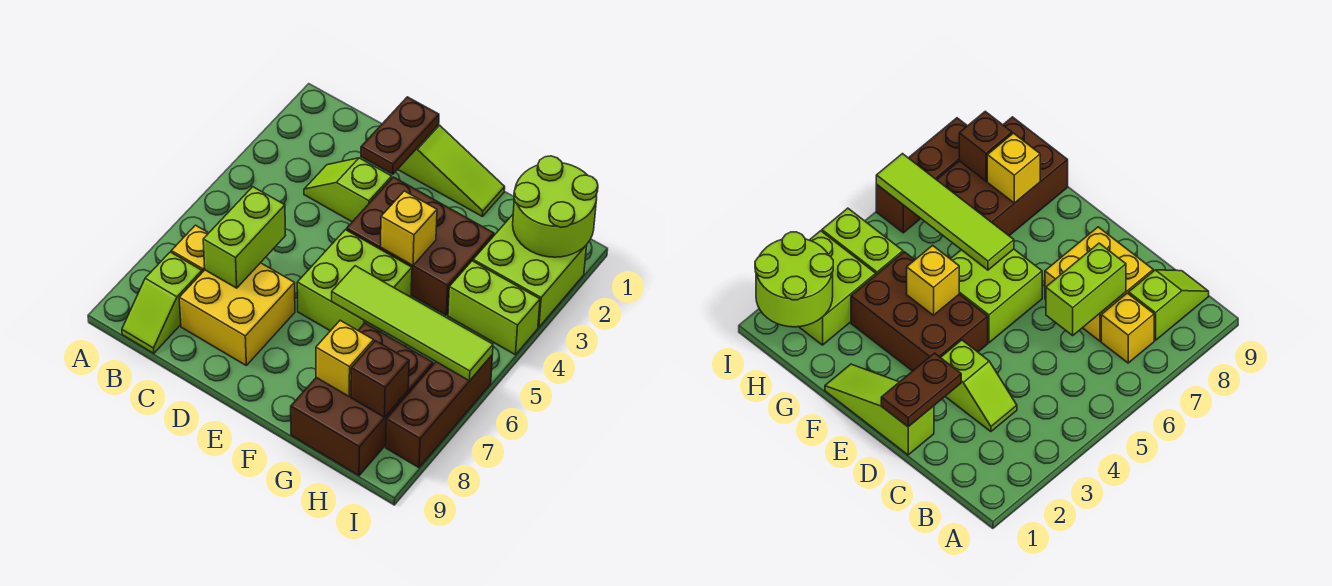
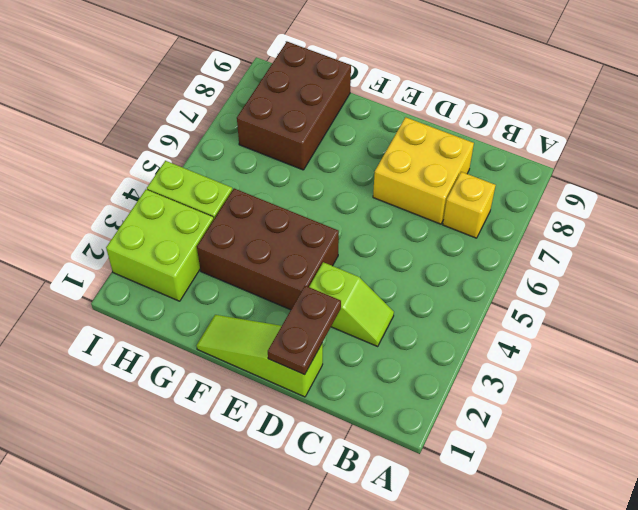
none -> lime 1x2 slope [122,252,202,353]
none -> lime 2x2 brick [297,230,412,332]
none -> brown 1x3 brick [386,355,492,468]

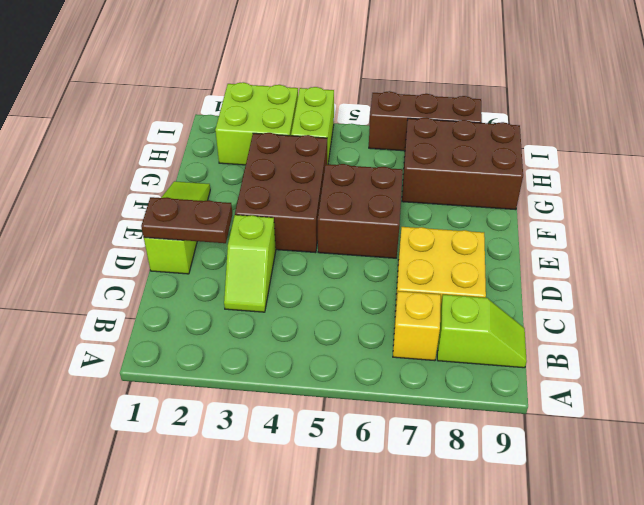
brown 2x2 brick [318,164,403,258] -> lime 2x2 brick [297,230,412,332]
none -> lime 1x2 brick [203,187,286,288]
none -> yellow 1x1 brick [381,191,437,265]
none -> lime 1x4 tile [332,266,493,381]

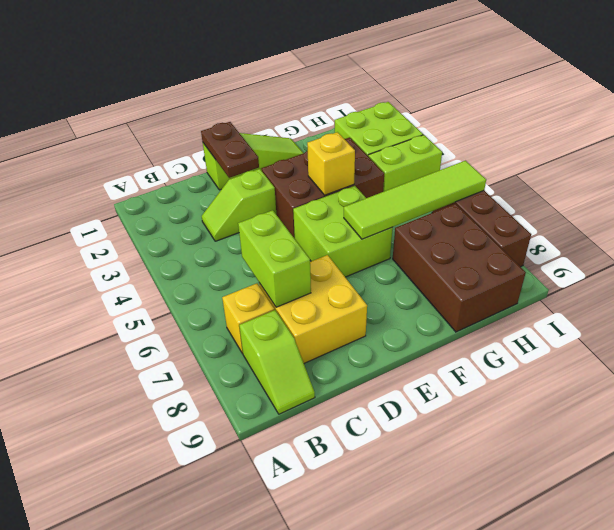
none -> yellow 1x1 brick [316,320,374,396]
none -> lime 2x2 round brick [513,156,598,257]
none -> brown 1x1 brick [351,341,409,417]

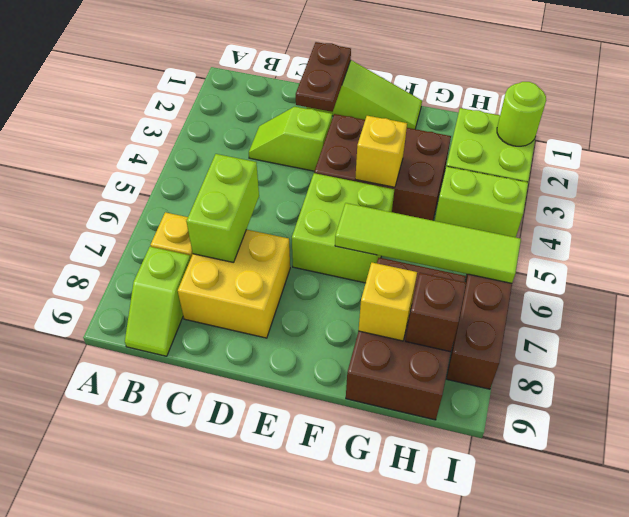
lime 1x1 round brick [497,82,546,146] -> lime 2x2 round brick [513,156,598,257]

